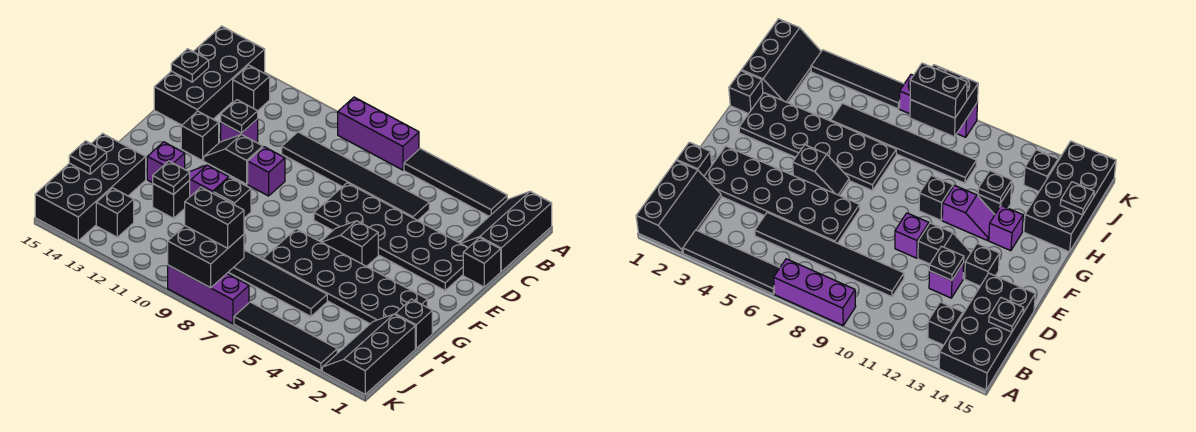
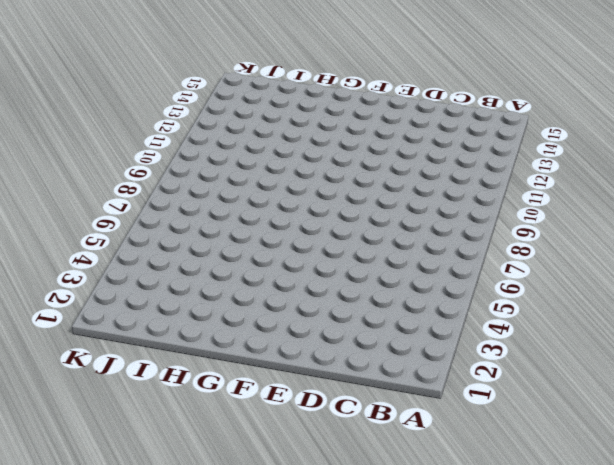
none -> black 2x3 slope [460,192,552,272]
none -> black 1x4 tile [404,149,507,216]
none -> purple 1x3 brick [338,97,419,170]
none -> black 2x4 brick [154,26,265,125]

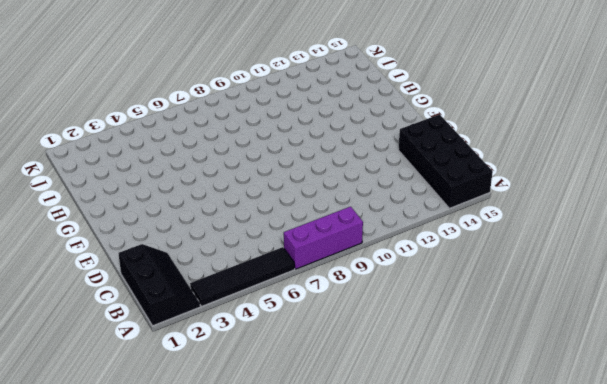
none -> black 1x1 brick [233,65,270,111]
none -> black 1x6 tile [282,132,429,220]
none -> black 1x1 brick [463,238,501,287]
none -> black 2x6 plate [314,183,468,290]

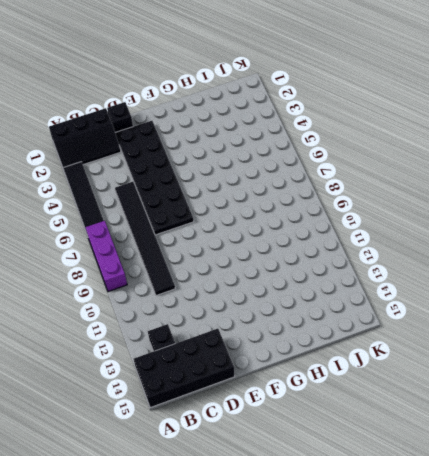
none -> purple 1x1 brick [221,119,258,143]
none -> purple 1x1 brick [248,147,285,196]
none -> black 1x2 slope [204,135,263,184]
none -> black 1x1 brick [181,111,219,161]

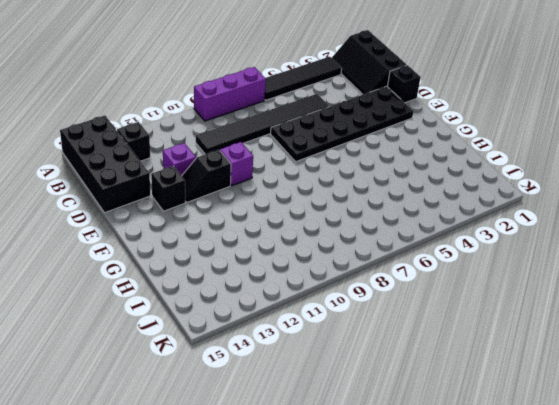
none -> black 1x2 slope [321,221,378,266]
none -> black 2x6 plate [263,229,427,324]
none -> black 1x1 brick [214,178,251,218]
none -> purple 1x2 slope [190,165,229,196]

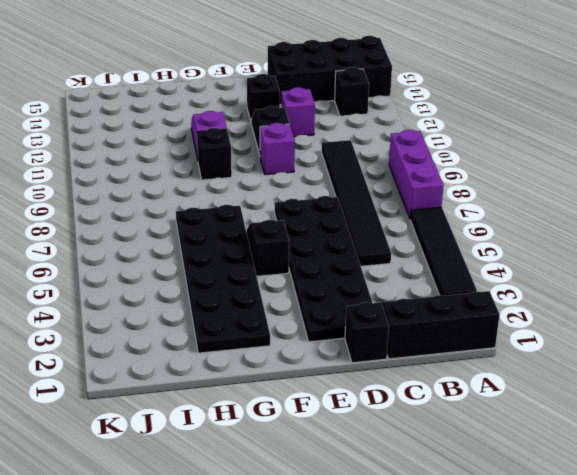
none -> purple 1x1 brick [147,142,185,183]
none -> black 1x1 brick [395,299,432,348]
none -> black 1x1 brick [153,180,190,218]
none -> black 2x4 brick [35,134,146,241]

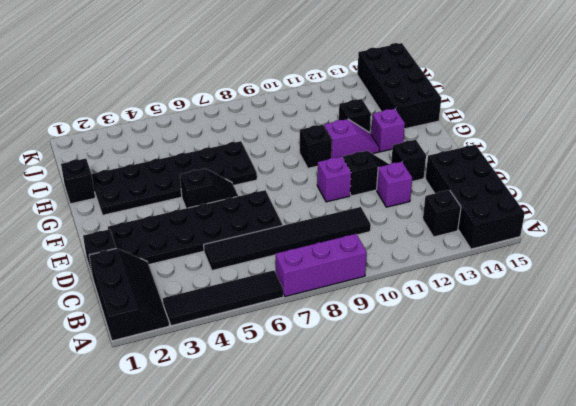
none -> black 2x3 slope [322,314,415,394]
none -> black 1x6 tile [229,250,327,316]
none -> black 1x1 brick [96,188,134,237]
none -> black 1x4 tile [234,302,337,371]

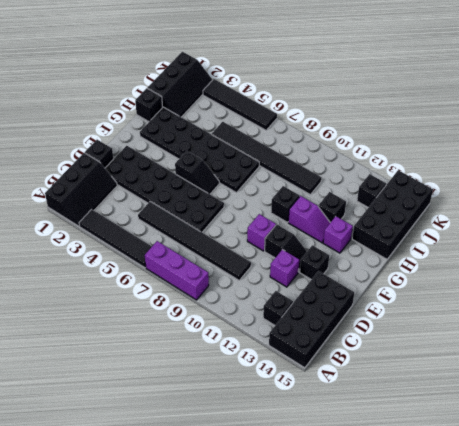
none -> purple 1x3 brick [168,265,249,324]
none -> black 1x1 plate [171,49,209,82]
none -> black 1x1 plate [221,100,258,133]
none -> black 1x1 plate [153,161,190,195]

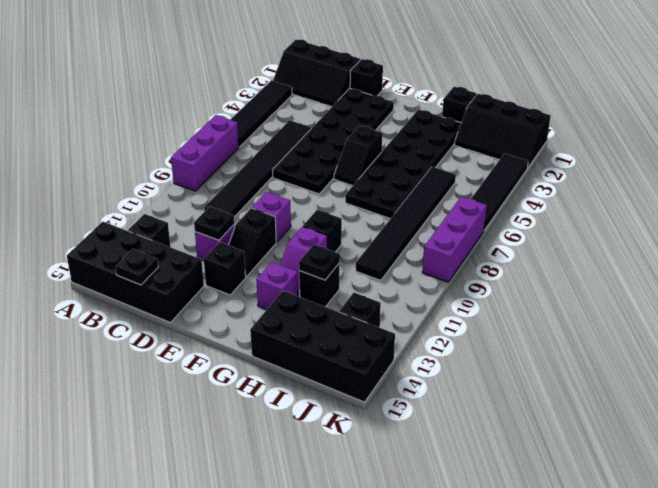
none -> black 1x1 plate [69,141,107,174]
none -> black 2x2 brick [168,226,244,288]
none -> black 1x2 brick [185,187,244,248]

